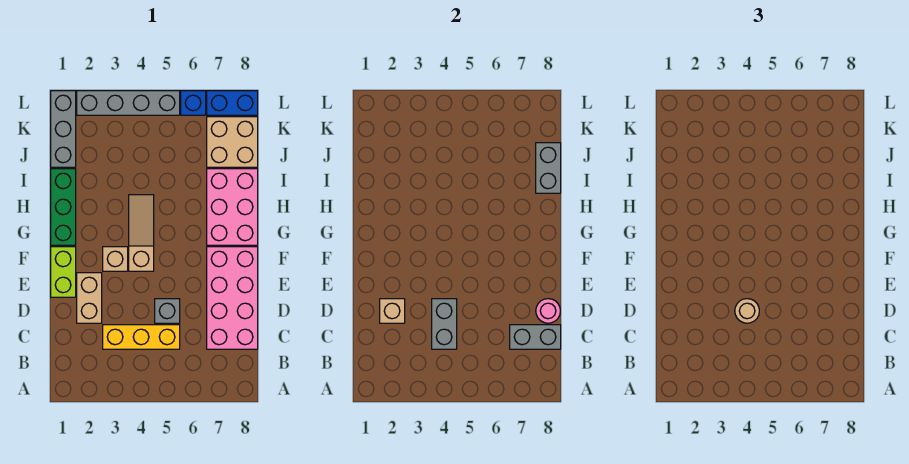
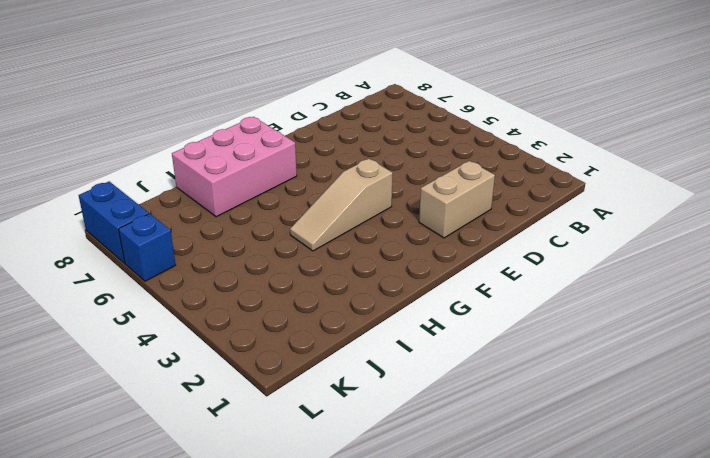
none -> yellow 1x3 brick [103,325,180,349]
none -> pink 2x4 brick [207,247,258,349]
none -> grey 1x1 brick [155,299,180,323]

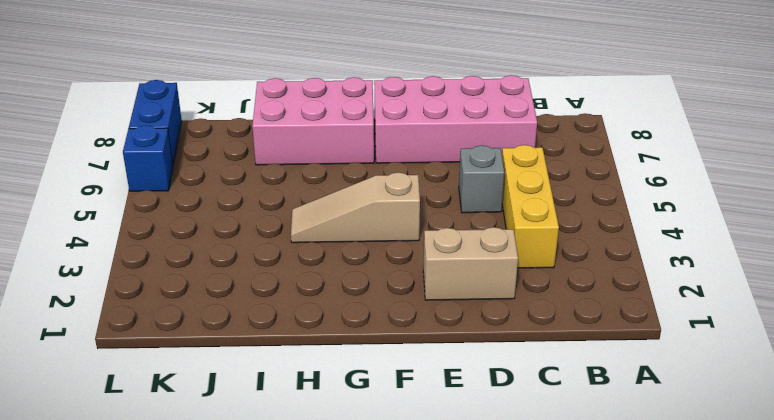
none -> lime 1x2 brick [51,247,76,297]
none -> tan 1x1 brick [103,247,128,271]
none -> green 1x3 brick [51,169,76,245]

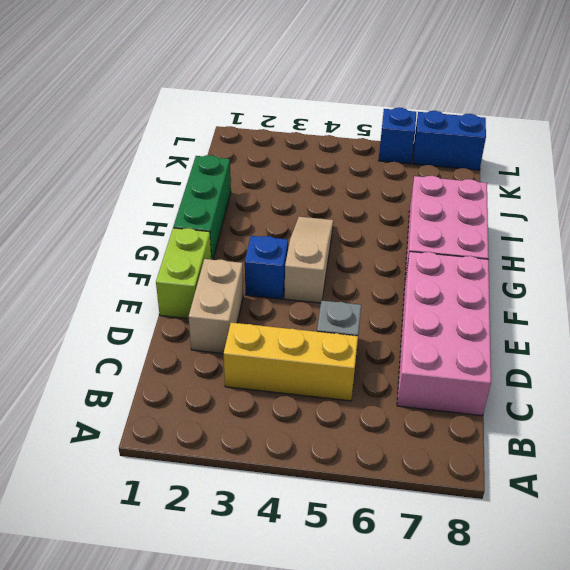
blue 1x1 brick [245,236,288,299] -> tan 1x1 brick [103,247,128,271]
none -> grey 1x3 brick [51,91,76,167]
none -> tan 2x2 brick [207,117,258,167]
none -> grey 1x4 brick [77,91,180,115]

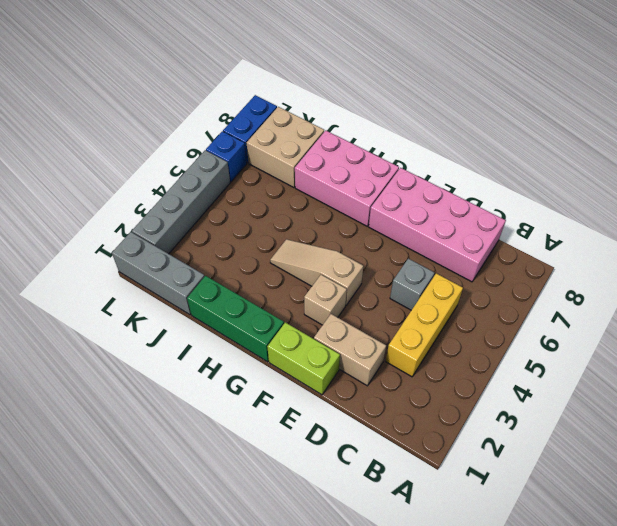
none -> grey 1x2 brick [432,299,457,349]
none -> grey 1x2 brick [510,325,561,349]
none -> tan 1x1 brick [380,299,405,323]

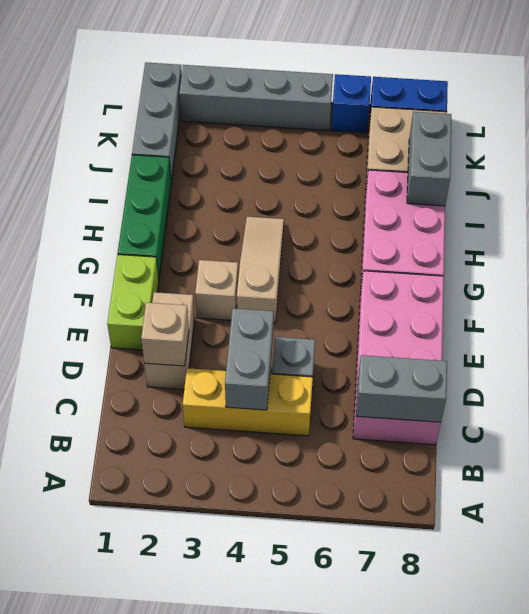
none -> pink 1x1 round brick [536,299,560,323]
none -> tan 1x1 round brick [735,299,759,323]

